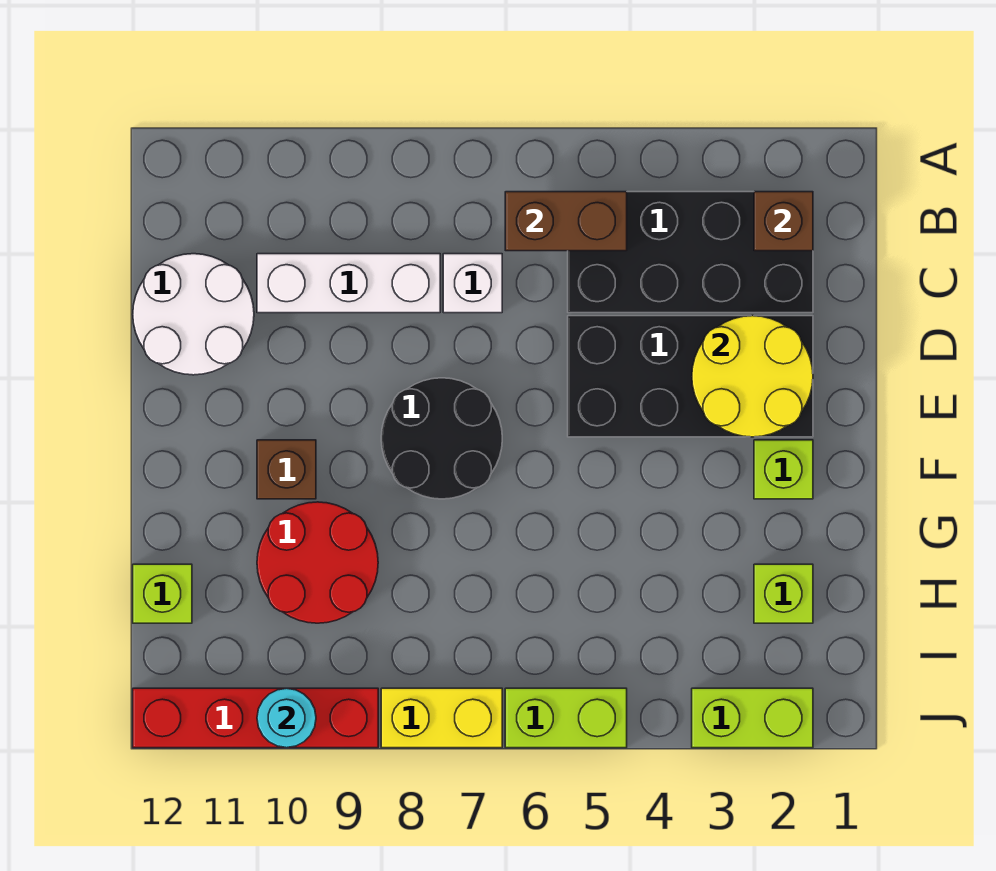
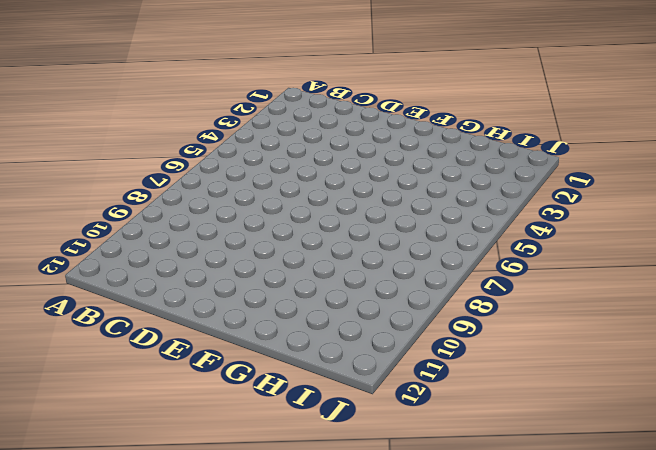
none -> black 2x4 brick [568,192,813,313]
none -> white 1x1 brick [443,254,502,313]
none -> white 1x3 brick [257,254,440,313]

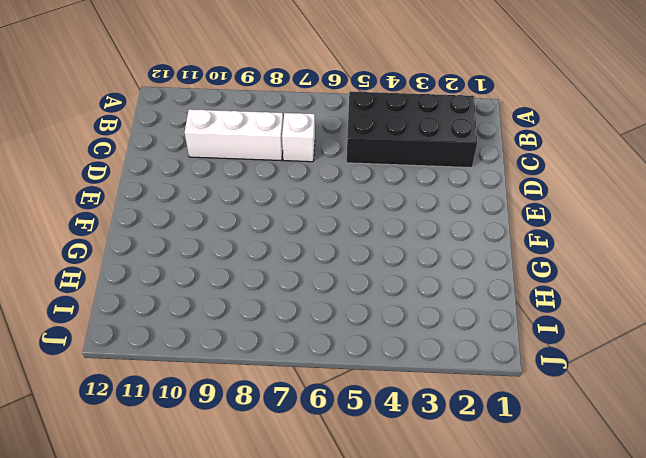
none -> white 2x2 round brick [133,254,254,375]
none -> black 2x4 brick [568,316,813,437]
none -> black 2x2 round brick [381,378,502,499]

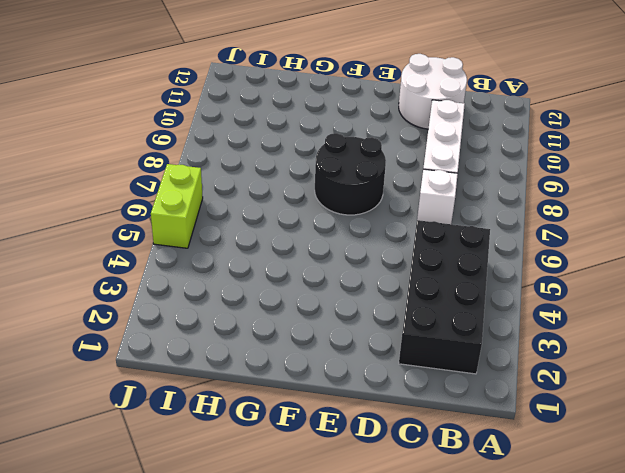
none -> black 2x4 brick [568,316,813,437]
none -> lime 1x1 brick [754,440,813,499]
none -> brown 1x1 brick [257,440,316,499]

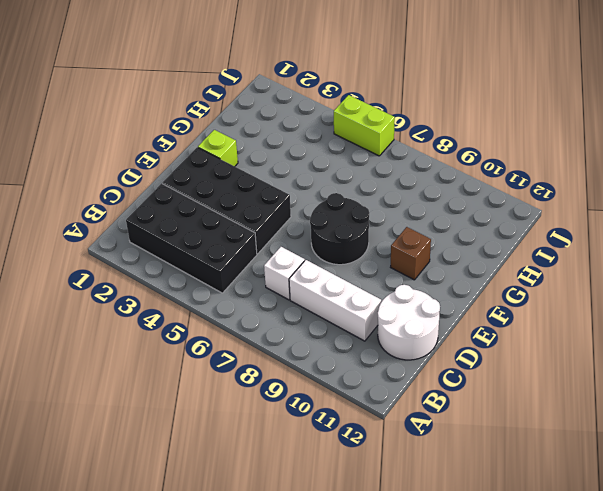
none -> red 2x2 round brick [257,502,378,623]
none -> lime 1x1 brick [754,564,813,623]
none -> lime 1x1 brick [133,564,192,623]

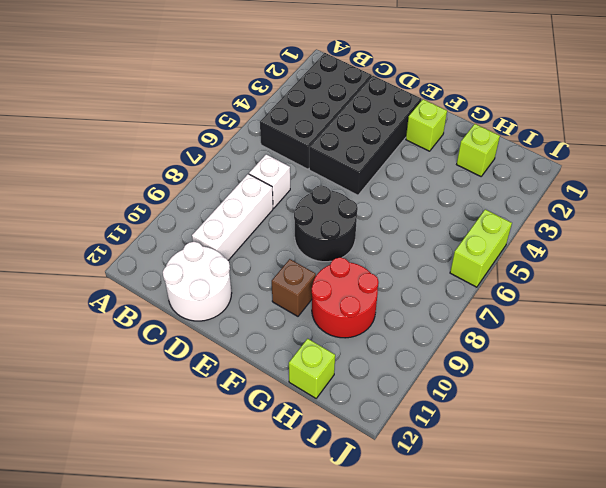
none -> lime 1x2 brick [692,688,813,748]
none -> yellow 1x2 brick [381,688,502,748]
none -> red 1x4 brick [133,688,378,748]

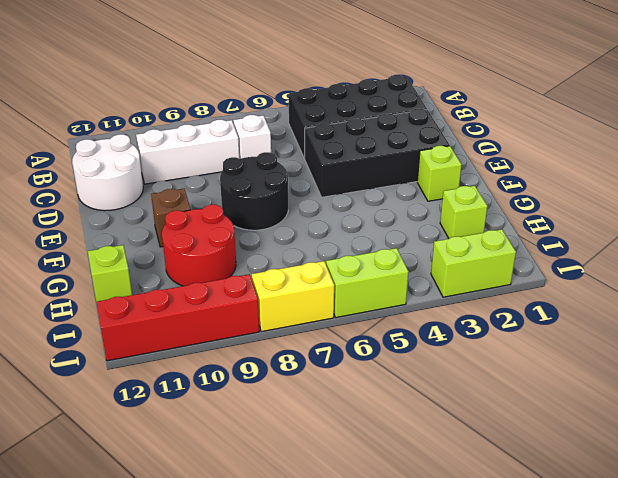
none -> brown 1x1 brick [754,192,813,251]
none -> brown 1x2 brick [505,192,627,251]
none -> yellow 2x2 round brick [692,316,813,437]

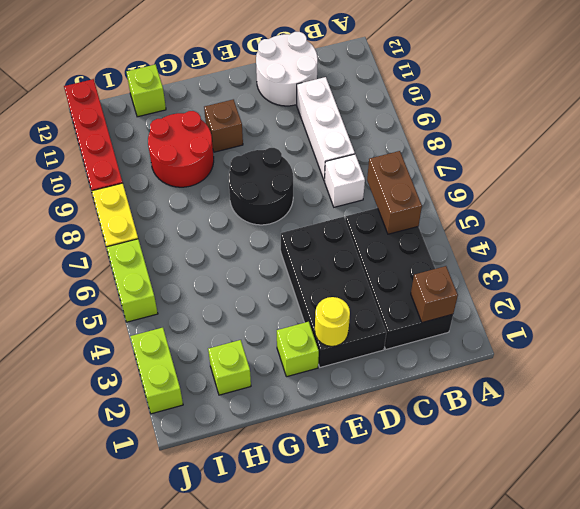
yellow 1x1 round brick [315,297,350,346] -> yellow 2x2 round brick [692,316,813,437]
none -> cyan 1x1 round brick [257,688,316,748]

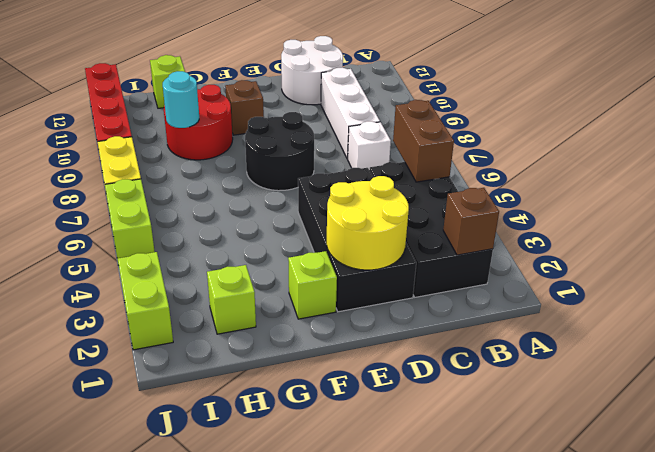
cyan 1x1 round brick [163,71,199,128] -> cyan 1x1 round brick moved to [257,688,316,748]

